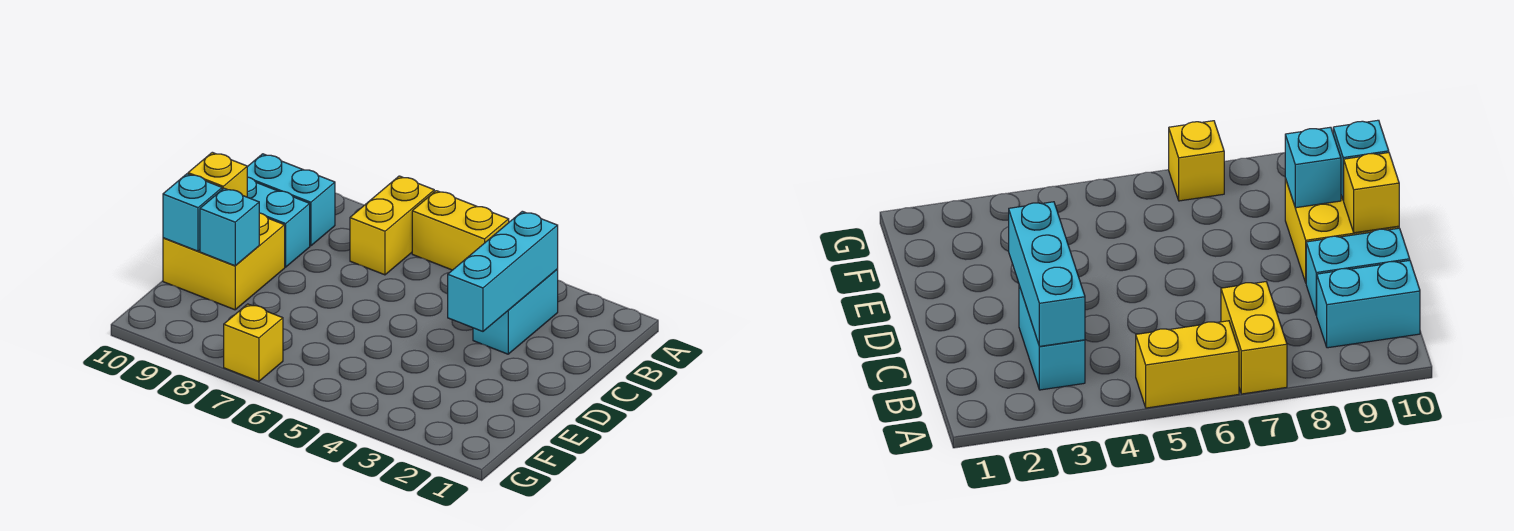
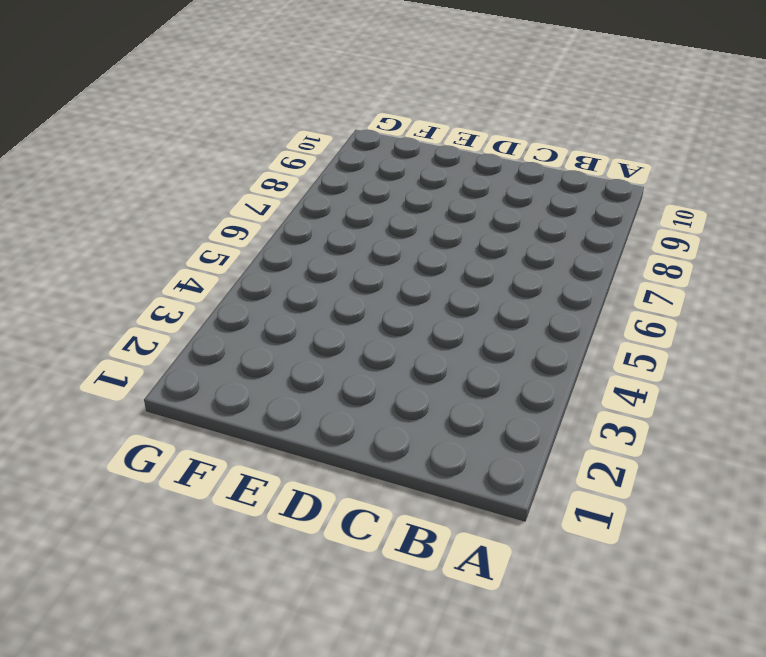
none -> yellow 1x2 brick [412,191,509,270]
none -> yellow 1x2 brick [350,176,434,275]

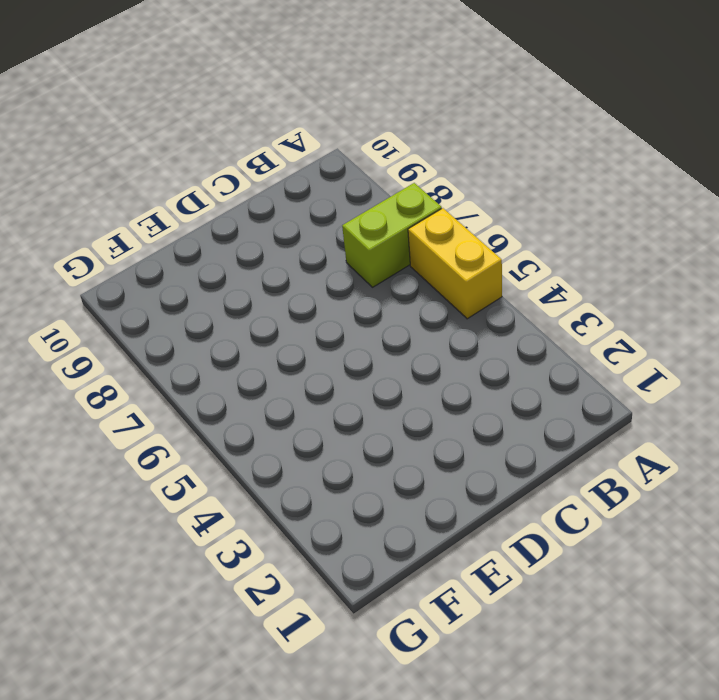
lime 1x2 brick [342,183,442,287] -> yellow 1x2 brick [350,176,434,275]
none -> cyan 1x2 brick [473,269,558,354]
none -> cyan 1x2 brick [247,154,335,246]

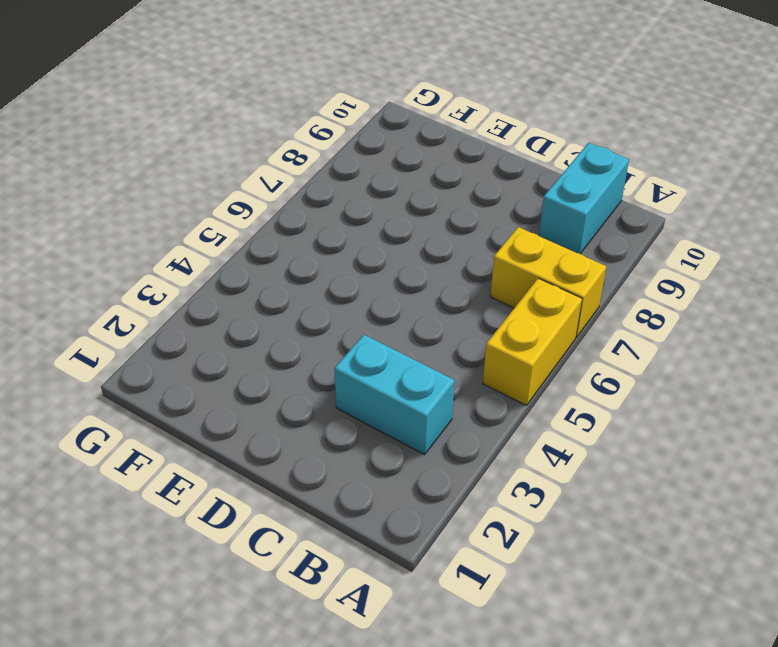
none -> cyan 1x2 brick [247,177,310,267]
none -> yellow 2x2 brick [163,213,285,310]

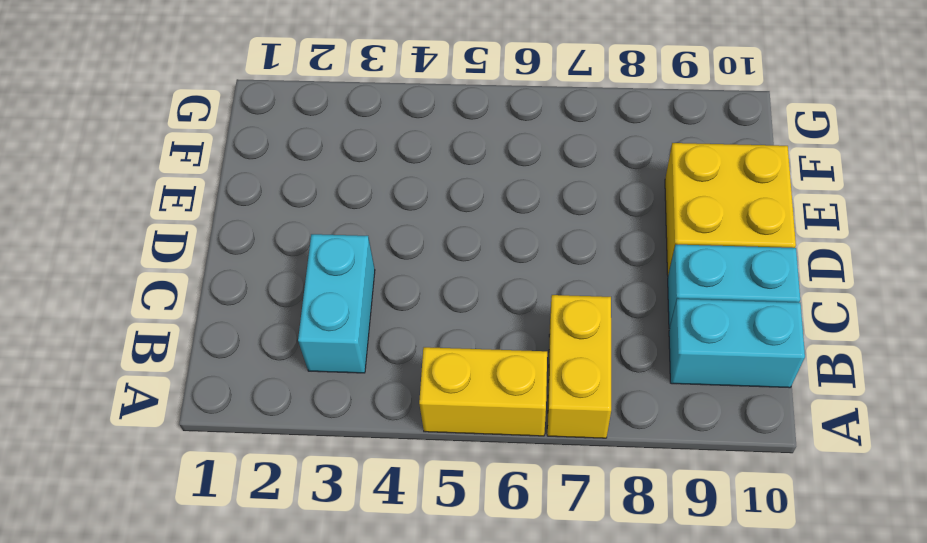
none -> yellow 1x1 brick [224,304,283,381]
none -> cyan 1x3 brick [448,211,558,331]

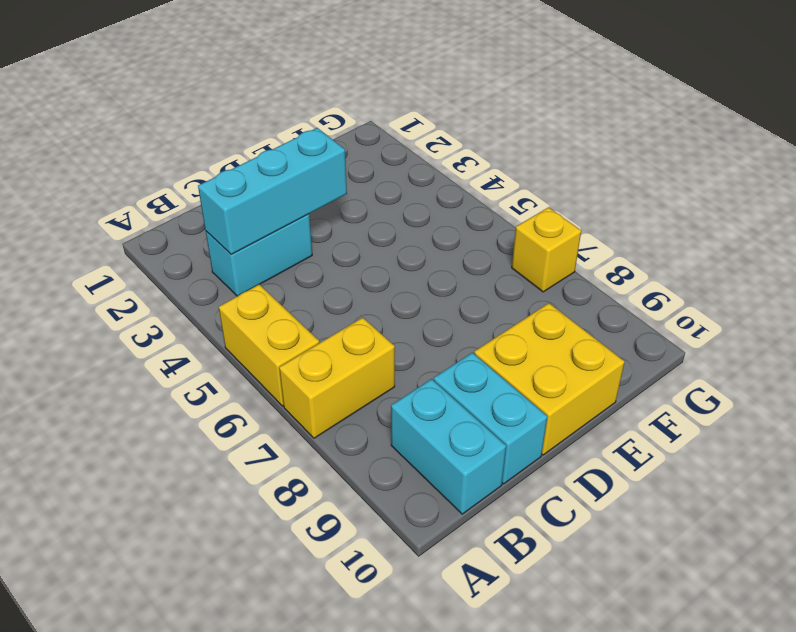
none -> yellow 1x1 brick [188,152,247,197]
none -> cyan 1x1 brick [200,188,259,266]

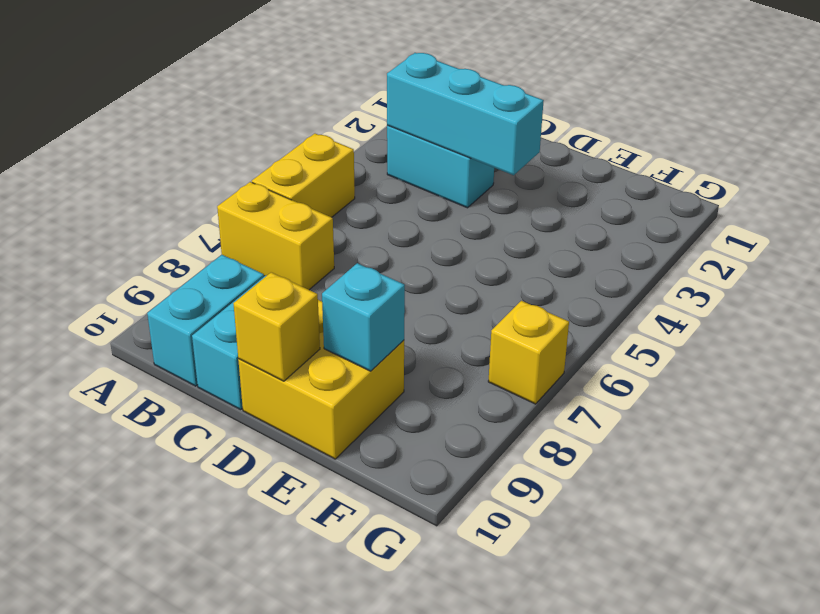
none -> cyan 1x1 brick [163,174,222,251]

